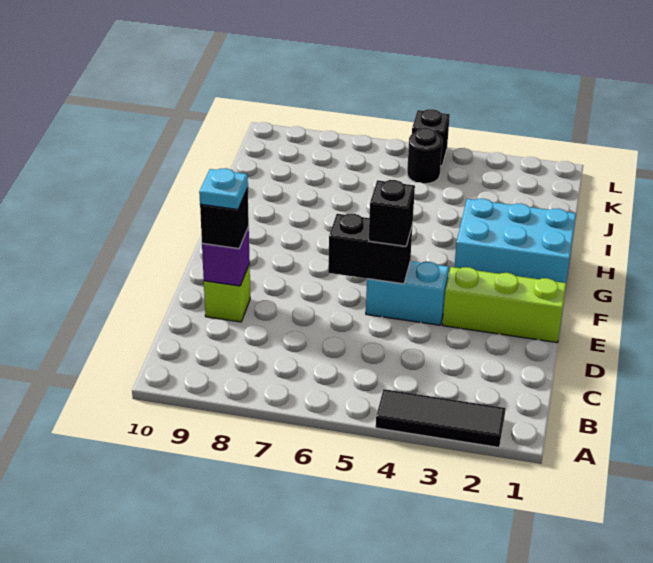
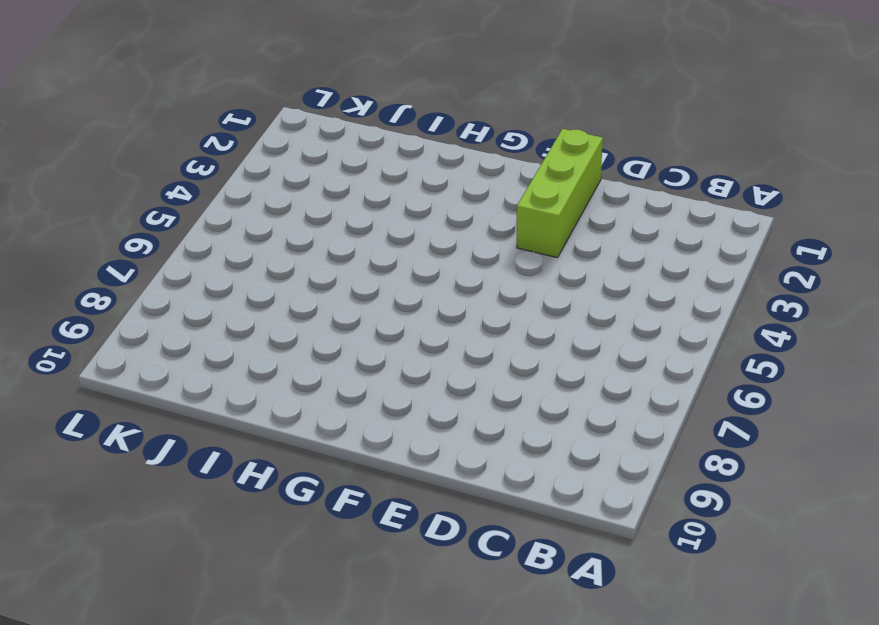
none -> black 1x3 tile [376,389,506,447]
none -> lime 1x1 brick [204,264,250,322]
none -> cyan 1x2 brick [366,261,449,325]

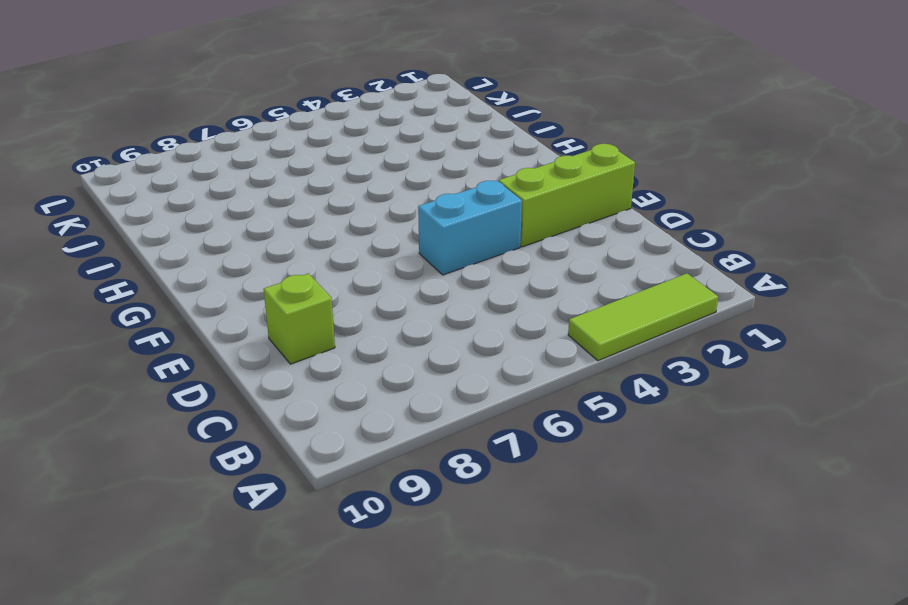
lime 1x3 tile [568,273,718,361] -> black 1x3 tile [376,389,506,447]
none -> cyan 2x3 brick [454,199,576,283]
none -> black 1x1 round brick [407,128,442,184]
none -> black 1x1 brick [412,109,450,166]

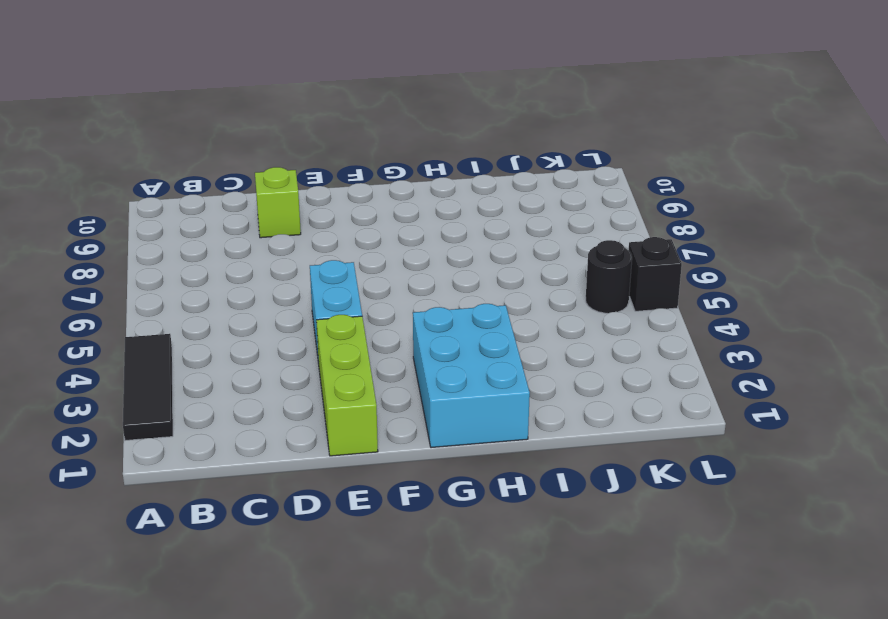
none -> purple 1x1 brick [202,227,250,286]
none -> black 1x2 brick [328,214,413,284]
none -> black 1x1 brick [200,188,249,249]

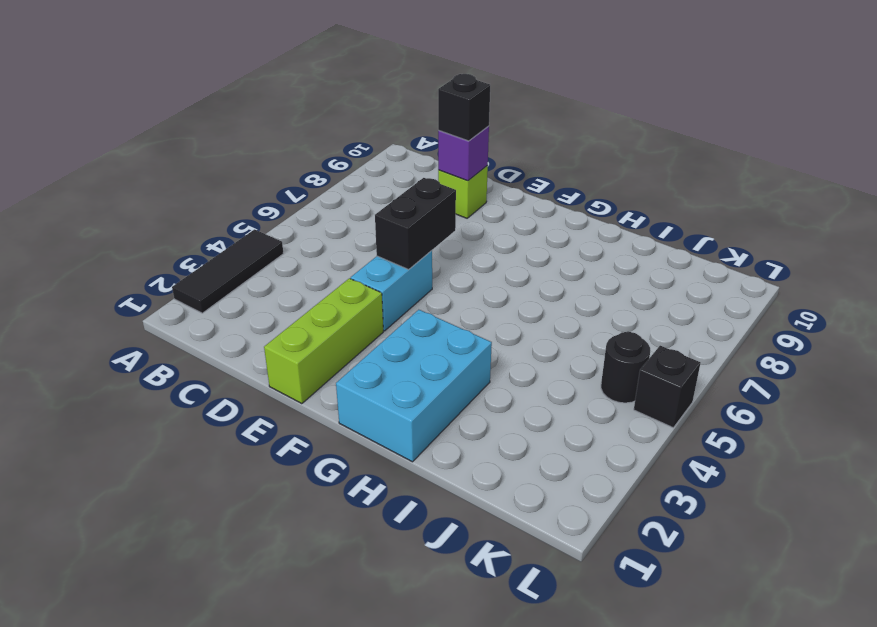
none -> black 1x1 brick [369,180,415,246]
none -> cyan 1x1 plate [199,168,248,210]

